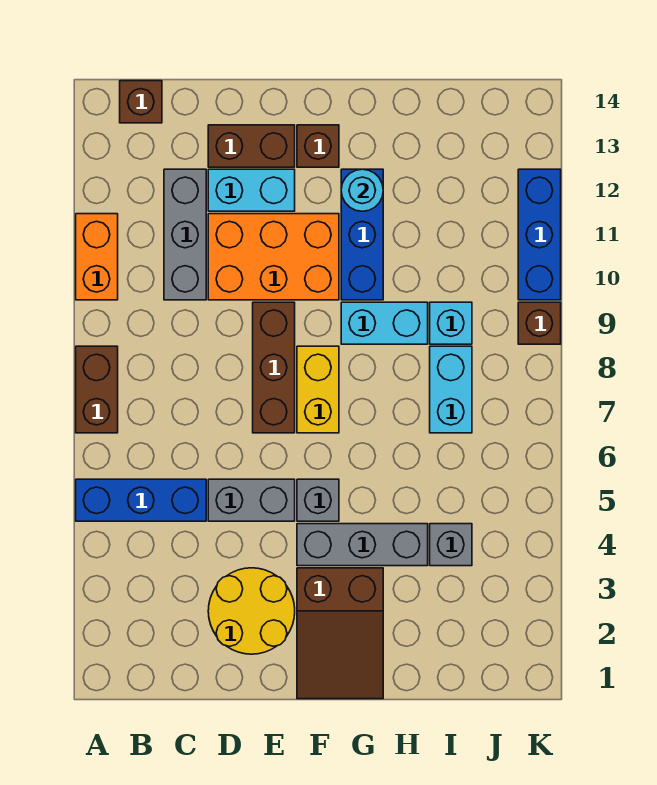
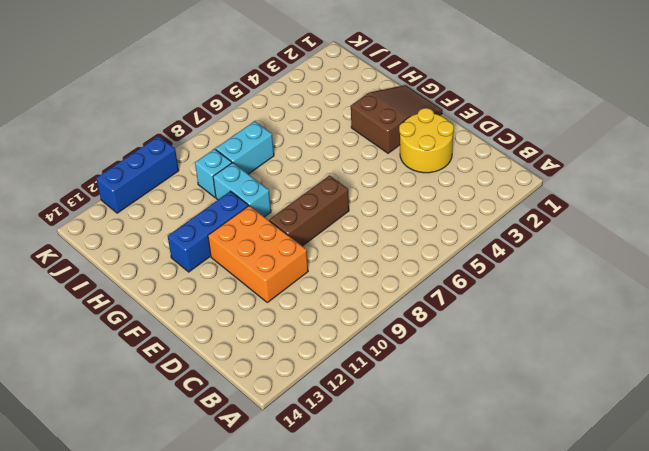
none -> blue 1x3 brick [76,479,206,521]
none -> brown 1x2 brick [76,346,118,433]
none -> orange 1x2 brick [76,214,118,300]

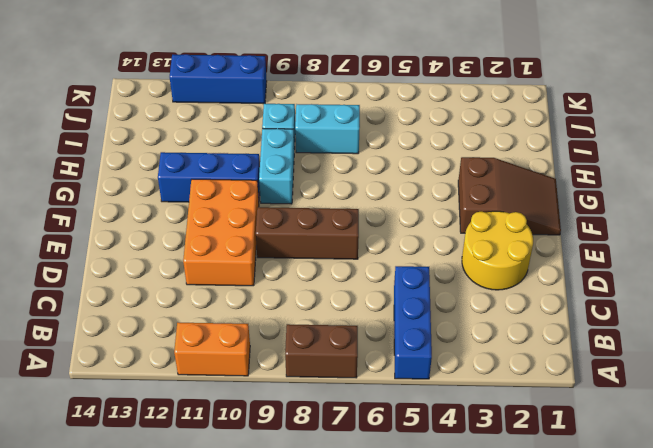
none -> brown 1x1 brick [120,81,162,123]
none -> grey 1x3 brick [164,169,206,300]
none -> grey 1x2 brick [208,479,295,521]

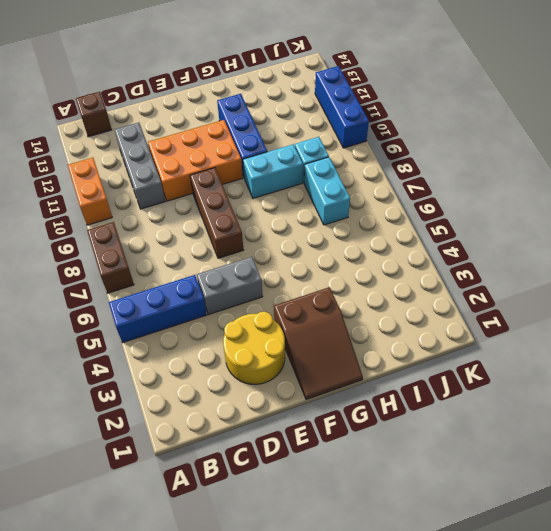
none -> cyan 1x2 brick [208,169,295,211]
none -> brown 1x2 brick [208,125,295,167]
none -> grey 1x3 brick [297,524,428,566]

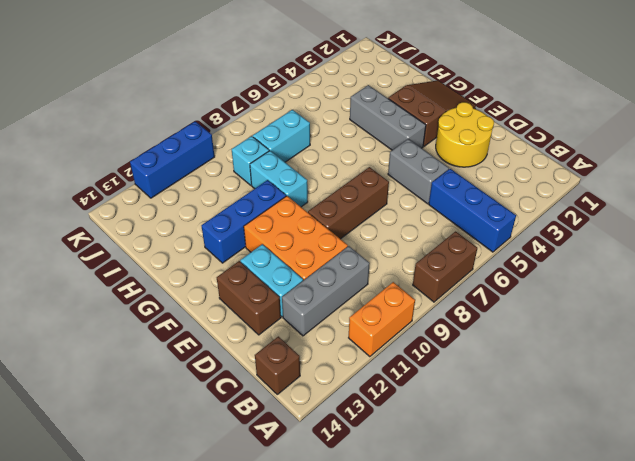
none -> grey 1x1 brick [297,479,339,521]
none -> yellow 1x2 brick [297,346,339,433]
none -> brown 1x1 brick [297,125,339,167]

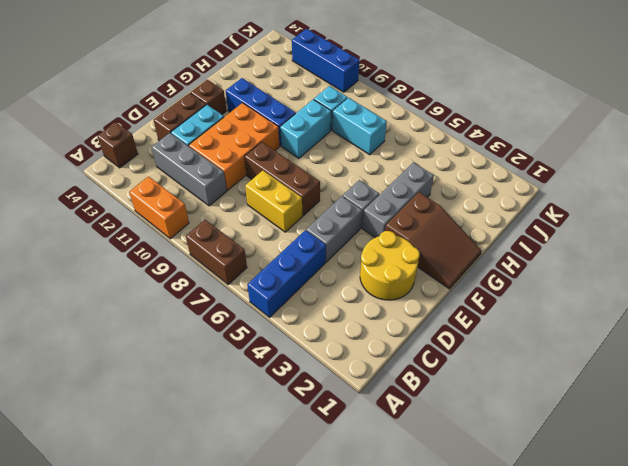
yellow 1x2 brick [245,171,302,232] -> yellow 1x2 brick moved to [297,346,339,433]
none -> grey 1x1 brick [430,524,472,566]
none -> brown 1x1 brick [518,302,561,344]
none -> cyan 1x1 round brick [341,169,383,211]

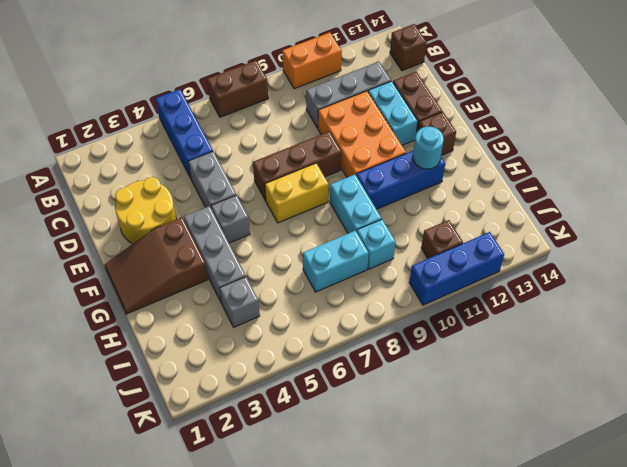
brown 1x1 brick [421,220,463,258] -> brown 1x1 brick moved to [518,302,561,344]

